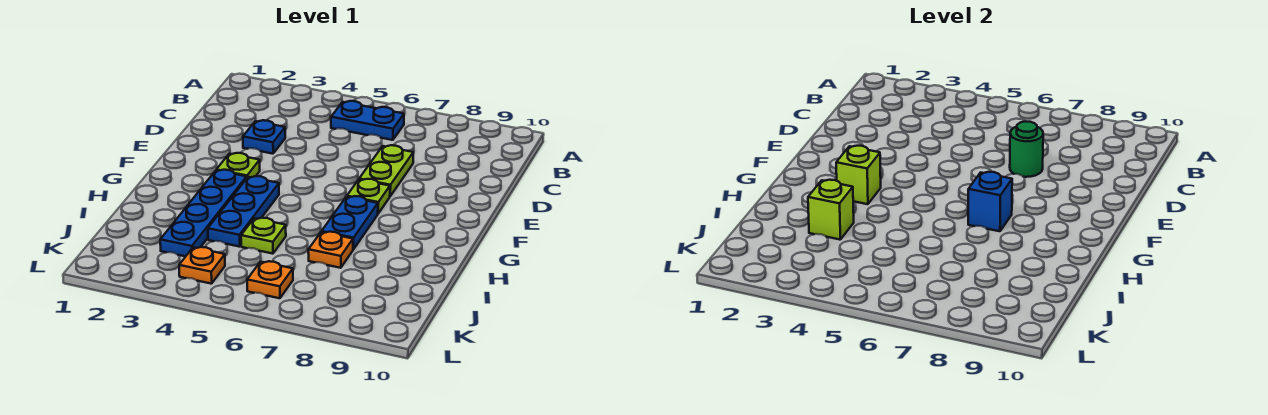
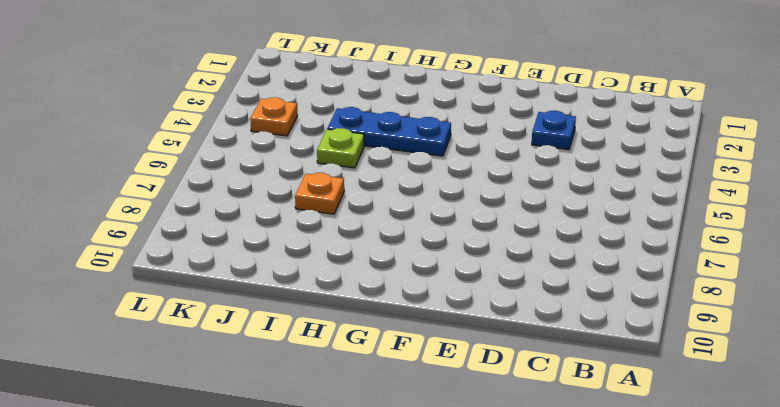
none -> blue 1x2 plate [331,101,404,140]
none -> lime 1x2 plate [359,145,413,196]
none -> lime 1x1 plate [217,153,260,177]

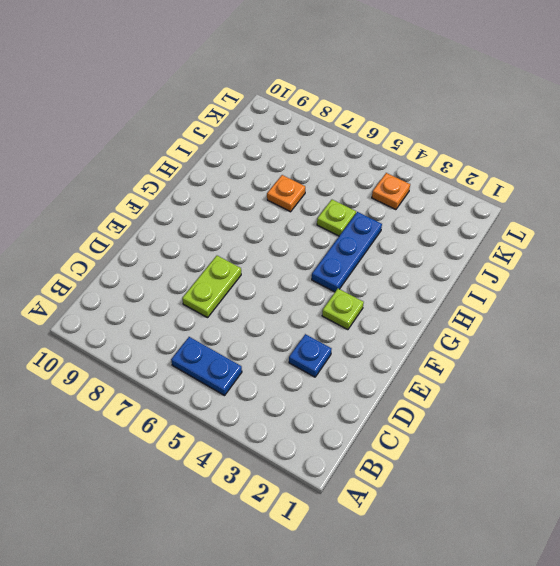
none -> lime 1x1 plate [347,179,390,213]
none -> blue 1x4 plate [160,170,247,256]
none -> blue 1x2 plate [322,196,378,249]

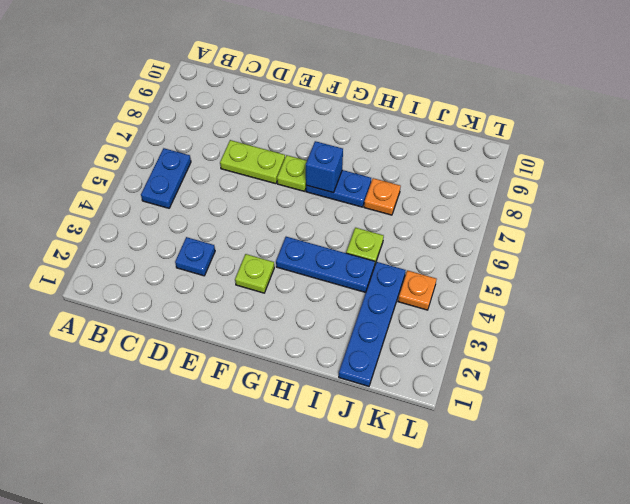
blue 1x4 plate [339,262,406,386] -> blue 1x4 plate turned to [160,170,247,256]
none -> orange 1x1 plate [247,261,293,298]
none -> green 1x1 round brick [1010,121,1043,177]
none -> lime 1x1 brick [836,146,881,204]

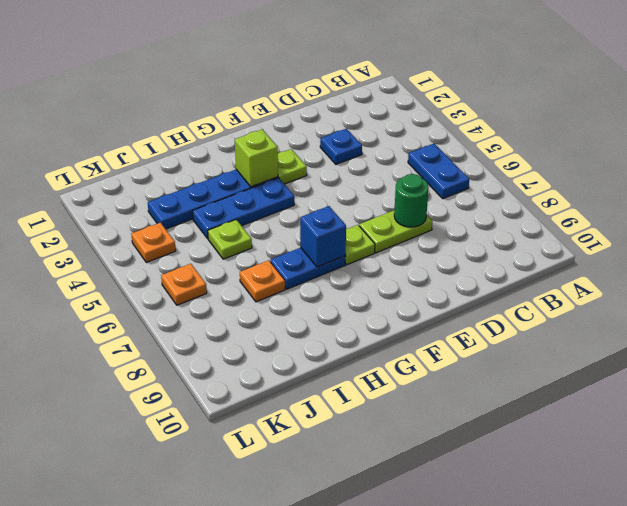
none -> lime 1x1 brick [808,180,854,240]

